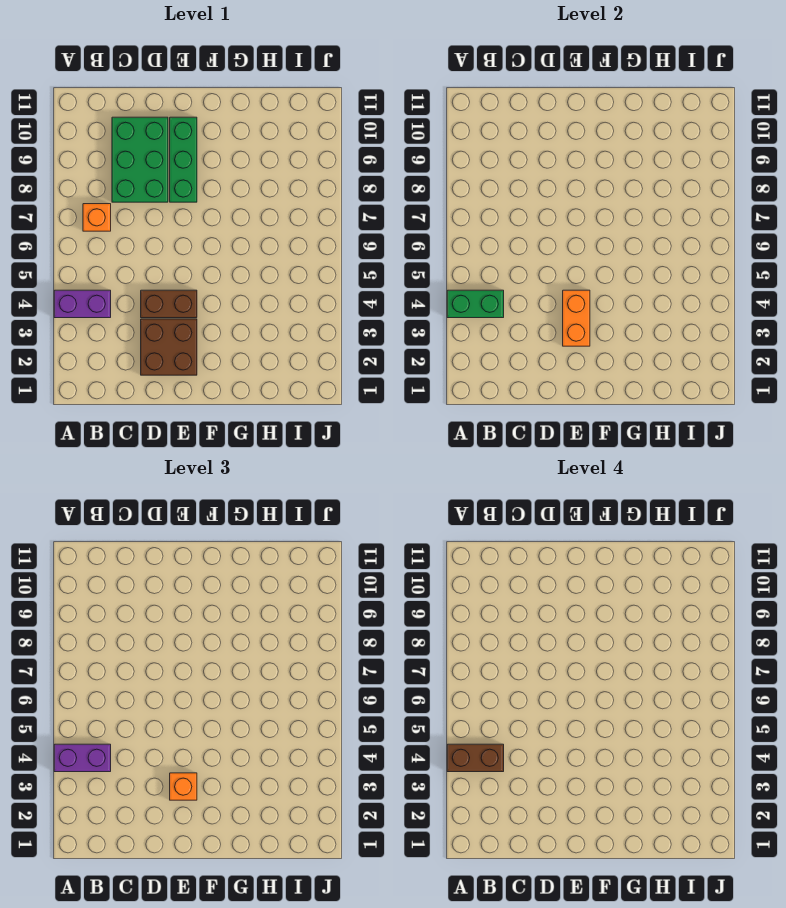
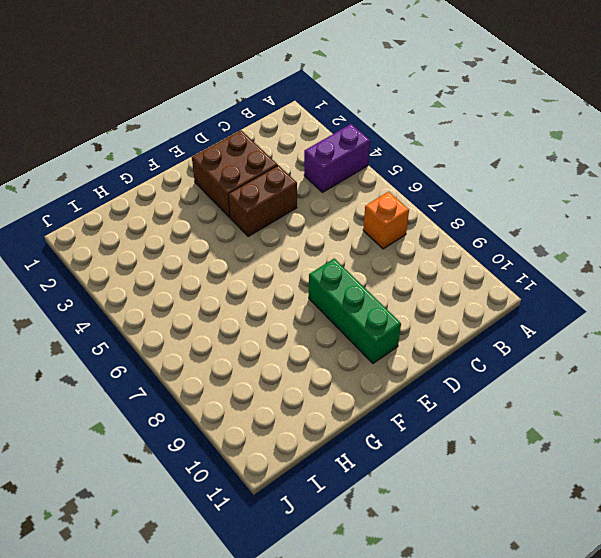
none -> green 2x3 brick [112,117,168,202]
none -> green 1x2 brick [447,290,504,318]

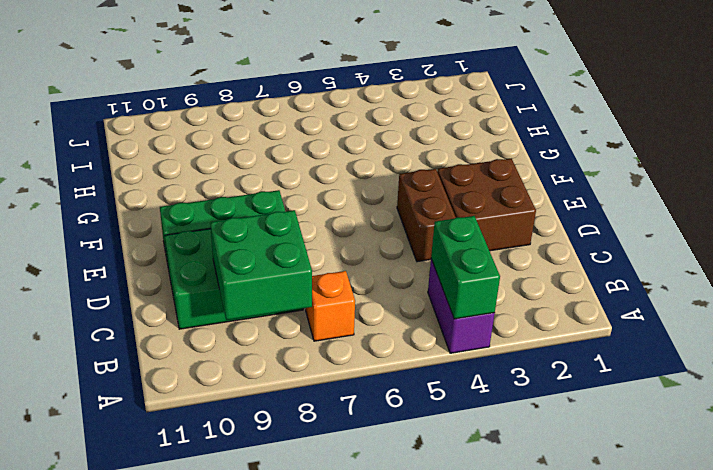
green 2x2 brick [210,210,312,320] -> none
none -> orange 1x2 brick [563,290,590,346]
none -> purple 1x2 brick [54,744,111,772]

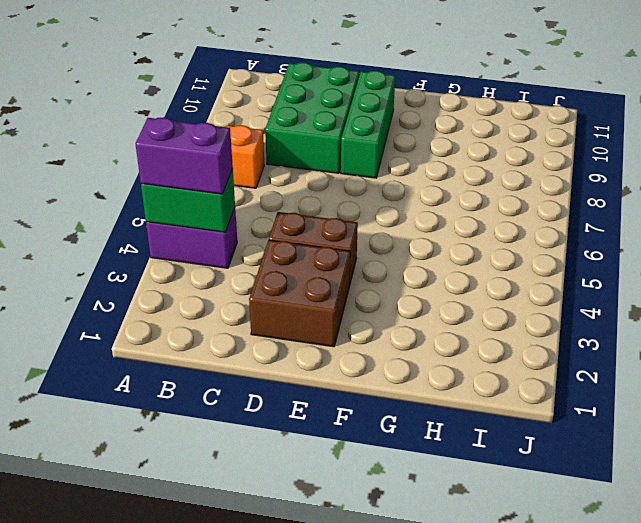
none -> orange 1x2 brick [563,290,590,346]
none -> orange 1x1 brick [170,773,197,800]

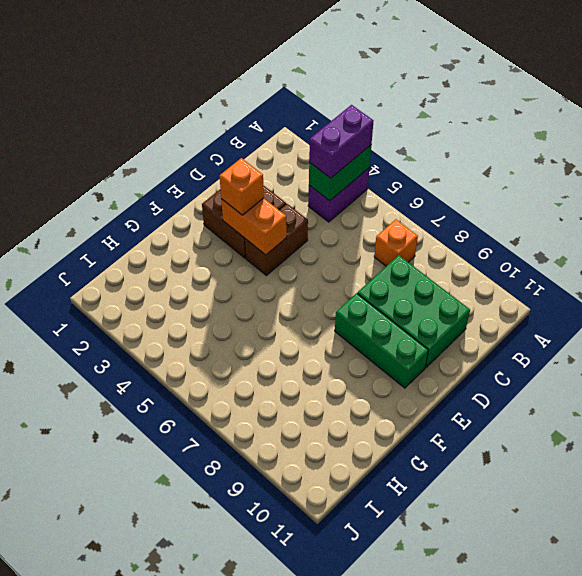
none -> brown 1x2 brick [447,744,504,772]

